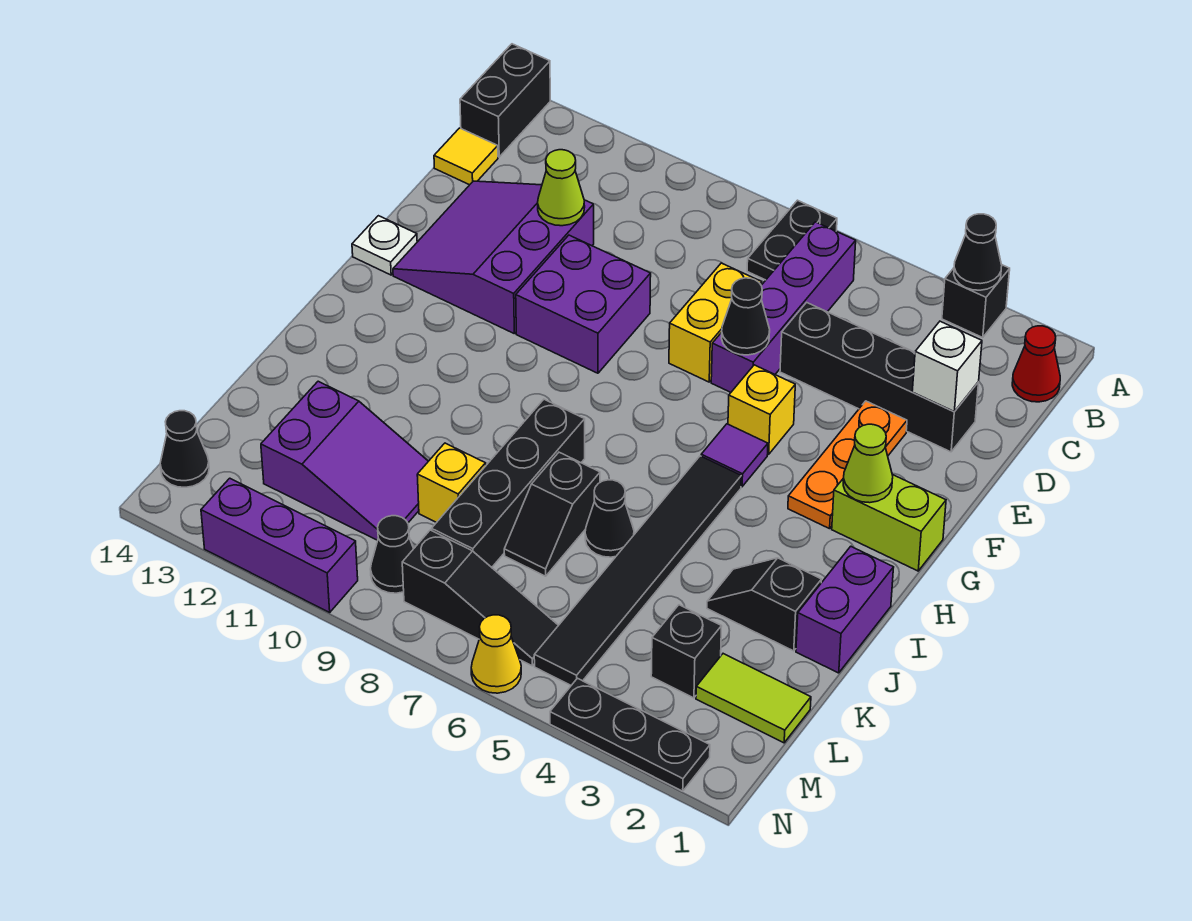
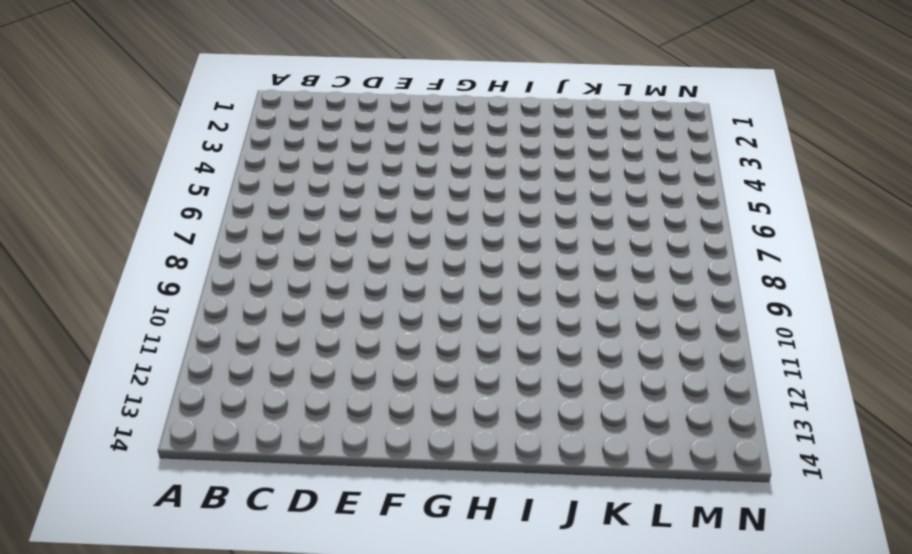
none -> black 1x1 brick [942,265,1010,337]
none -> black 1x2 plate [747,200,837,280]
none -> black 1x2 brick [460,44,550,157]
none -> red 1x1 cone [1012,326,1060,402]

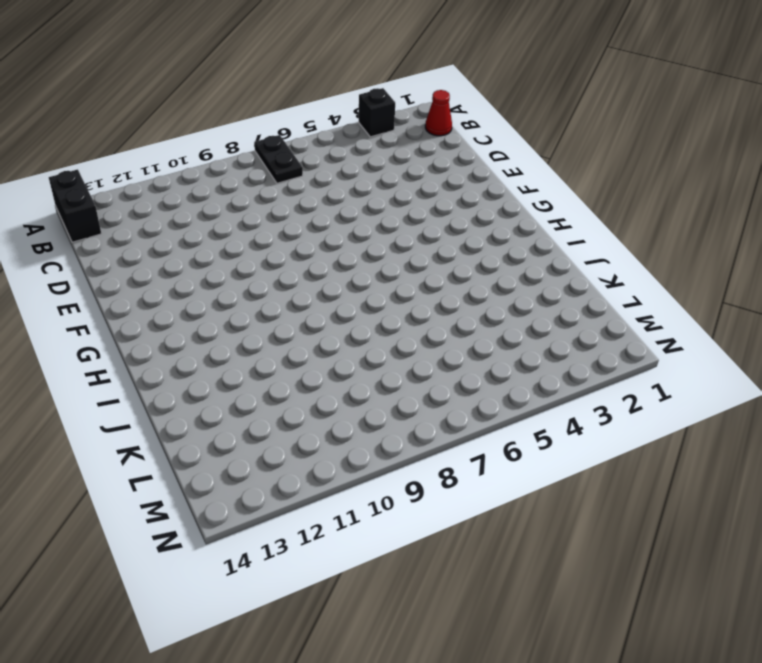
none -> purple 1x4 brick [711,222,856,392]
none -> yellow 1x1 tile [434,128,498,185]
none -> black 1x4 brick [780,302,979,452]
none -> yellow 1x2 brick [669,263,762,382]

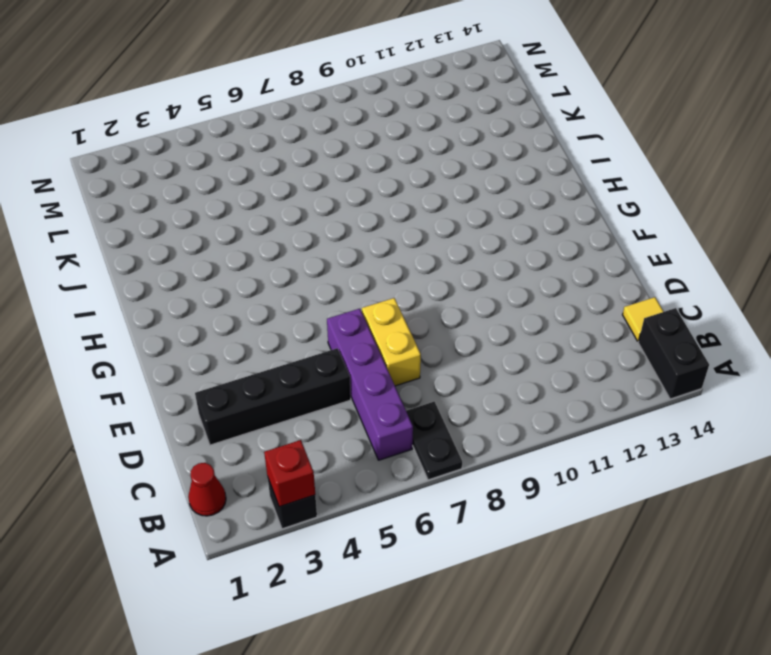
red 1x1 brick [264,440,315,507] -> black 1x1 cone [954,214,1002,290]
none -> purple 3x3 slope [393,181,594,333]
none -> orange 1x3 plate [788,401,907,529]
none -> purple 2x2 brick [516,235,651,373]
none -> yellow 1x1 brick [728,365,795,454]

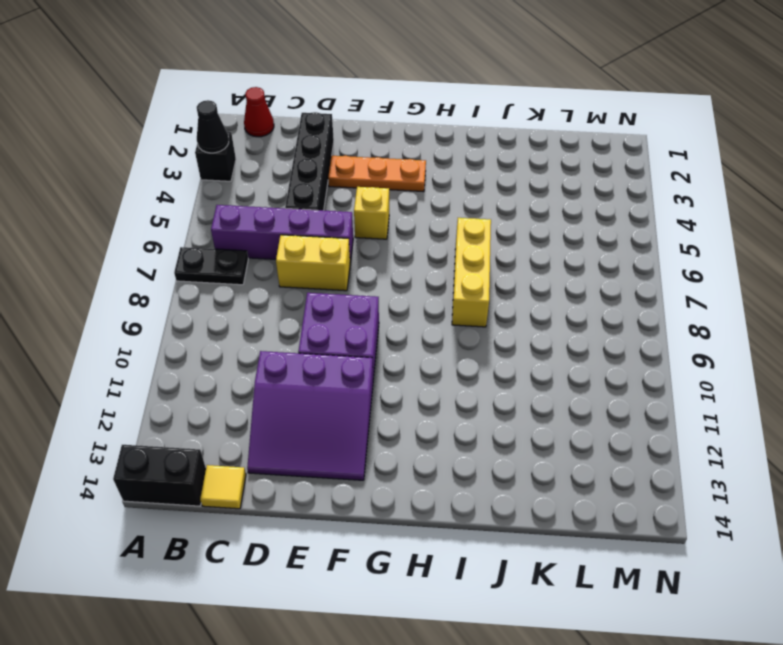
yellow 1x3 brick [452,218,491,327] -> black 1x4 brick [432,399,585,567]
none -> white 1x1 plate [352,216,417,275]
none -> lime 1x2 brick [832,474,946,571]
none -> purple 1x1 tile [701,424,768,487]
none -> black 1x6 tile [534,456,741,685]

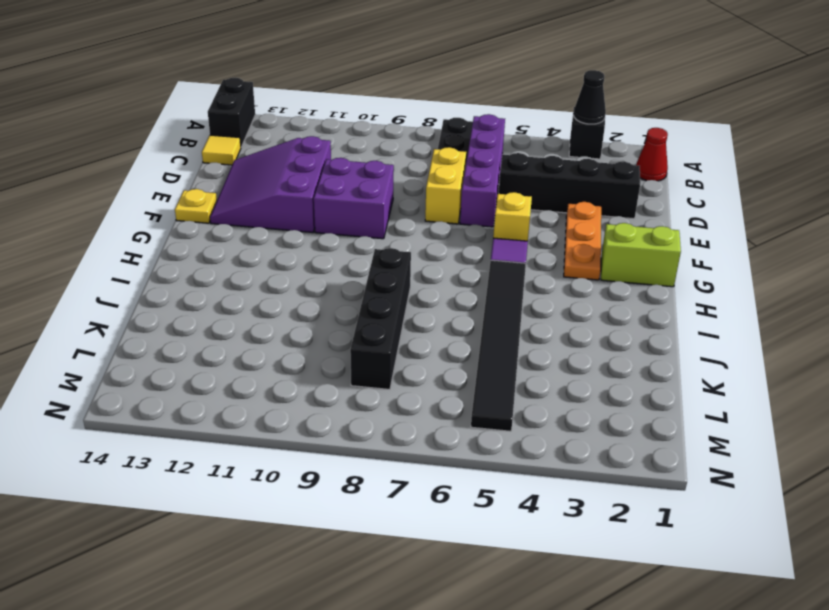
yellow 1x1 plate [175,189,217,223] -> white 1x1 plate [352,216,417,275]
none -> purple 1x2 brick [796,546,894,673]
none -> black 1x2 slope [707,558,822,651]
none -> black 1x1 cone [585,480,634,557]
none -> black 1x2 slope [504,452,600,576]

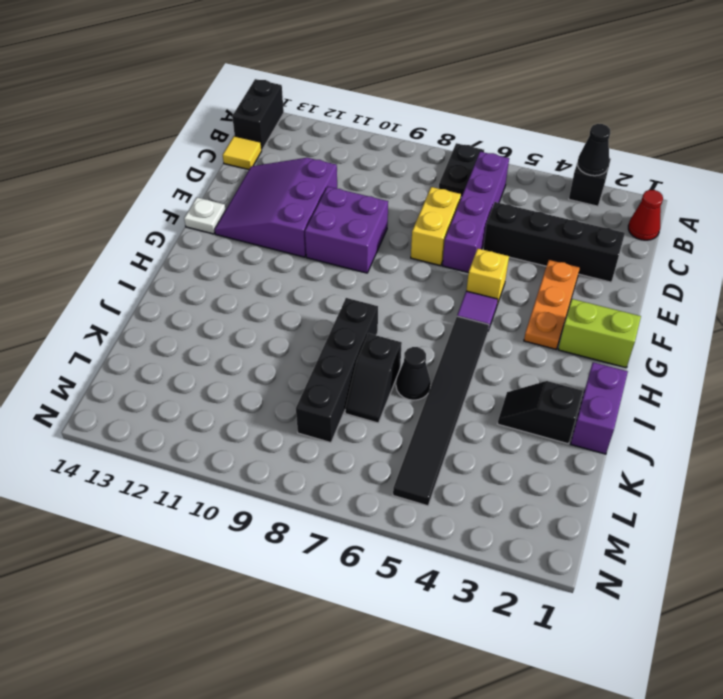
none -> yellow 1x1 brick [417,443,486,523]
none -> purple 2x3 slope [261,381,428,540]
none -> lime 1x2 tile [696,654,811,743]
none -> black 1x1 brick [651,605,722,698]

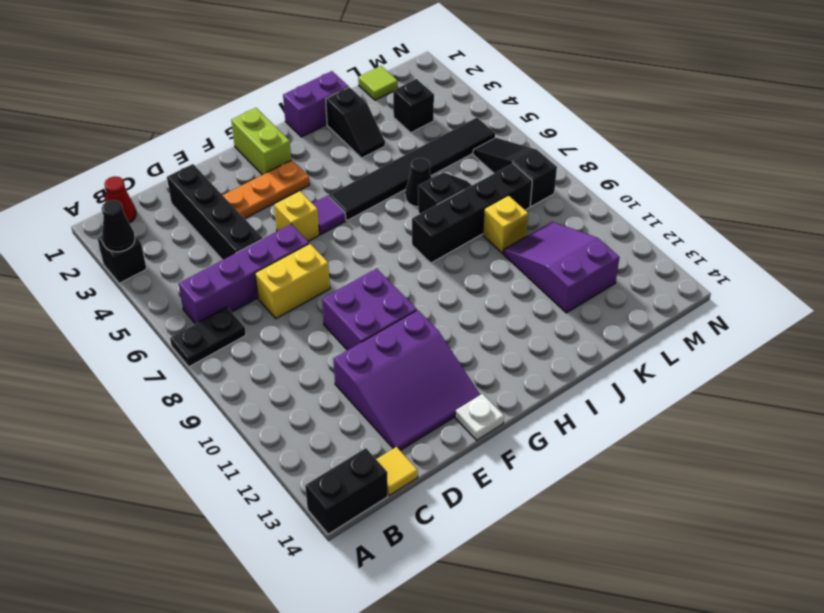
lime 1x1 tile [358,66,398,100] -> lime 1x2 tile [696,654,811,743]
none -> black 1x1 cone [370,516,414,593]
none -> black 1x1 cone [160,411,209,487]
none -> black 1x3 plate [550,678,710,791]
none -> yellow 1x1 cone [471,615,521,693]

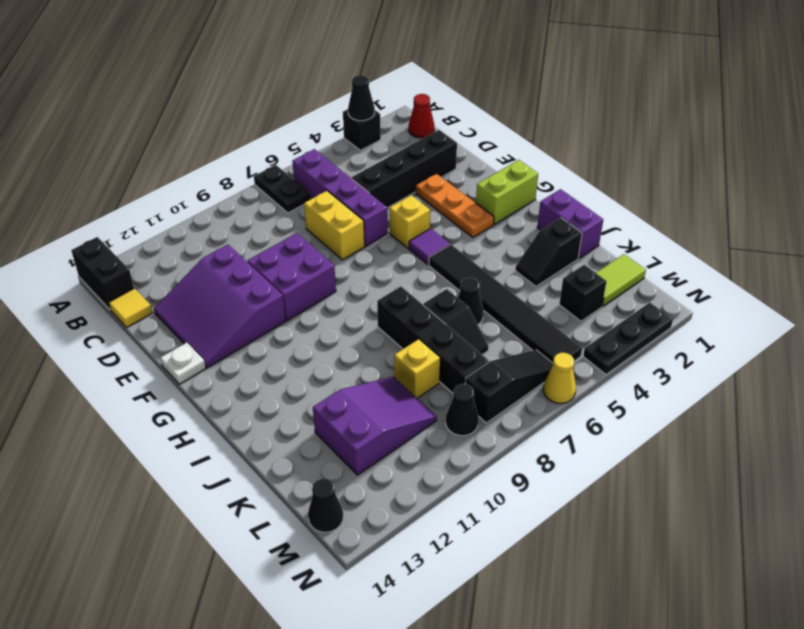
none -> purple 1x3 brick [201,478,358,612]
none -> white 1x1 brick [912,321,982,412]
none -> lime 1x1 cone [538,150,585,226]
none -> black 1x1 cone [722,278,770,355]

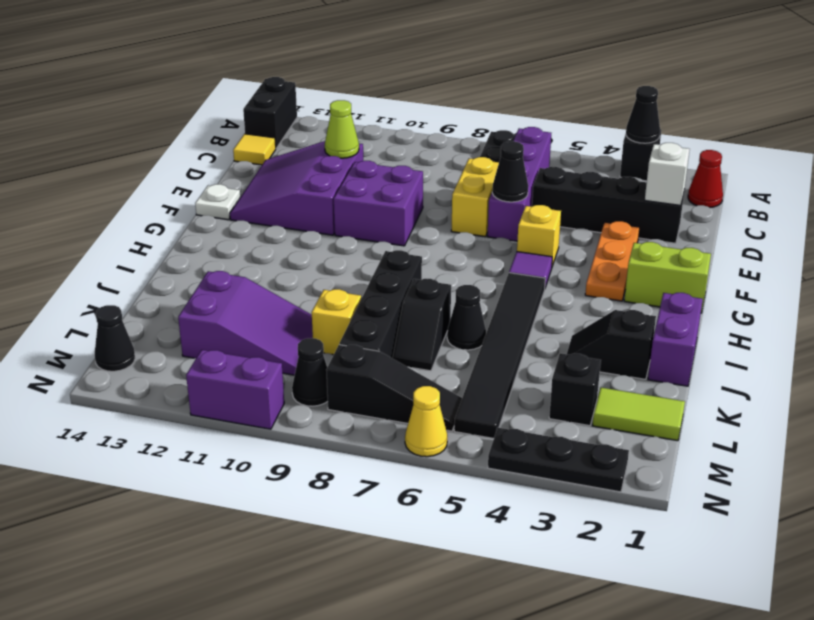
purple 1x2 brick [186,350,284,429] -> purple 1x3 brick [201,478,358,612]
none -> lime 1x1 cone [843,424,893,503]

